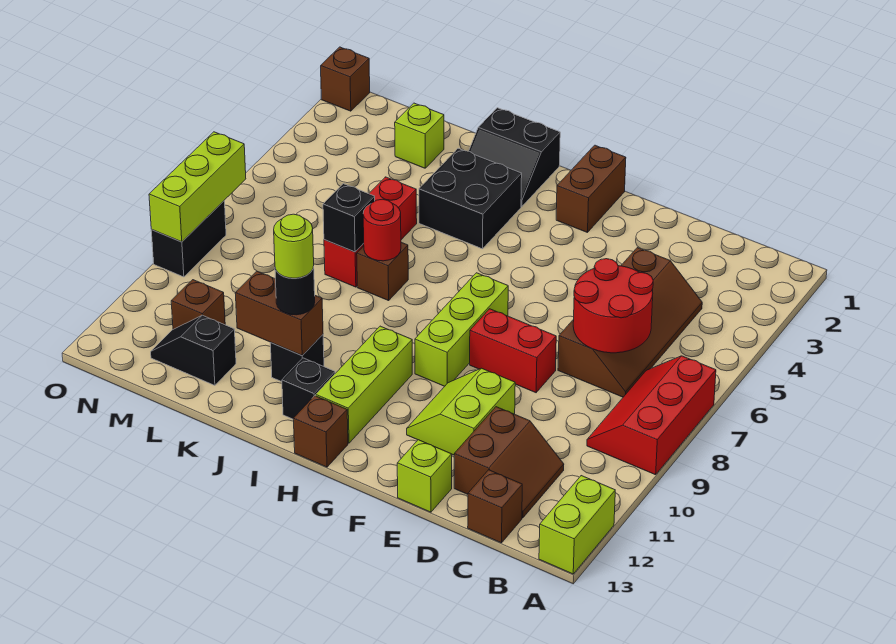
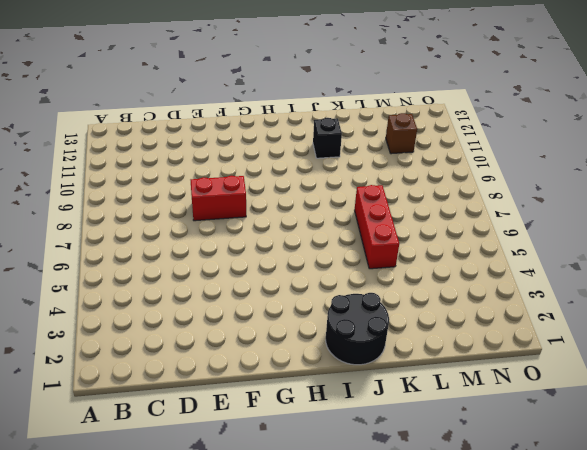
black 2x2 round brick [326,293,389,365] -> black 2x2 slope [469,108,560,207]
none -> red 2x3 slope [587,356,716,475]
none -> lime 1x2 brick [539,476,615,574]
none -> brown 2x4 slope [558,248,702,397]
none -> brown 2x2 slope [454,407,564,518]

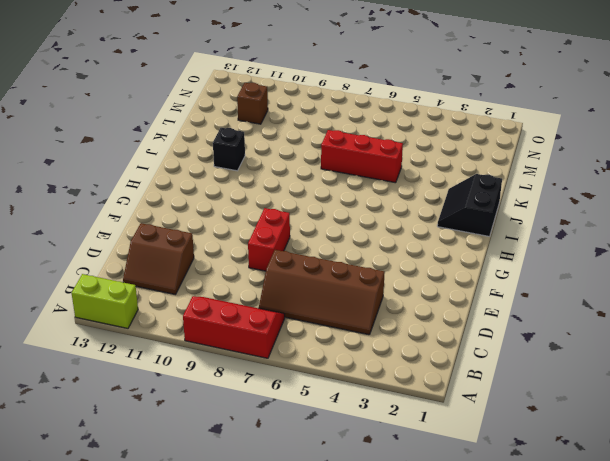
none -> brown 1x1 brick [468,470,522,543]
none -> lime 2x2 slope [407,368,515,455]
none -> lime 1x1 brick [397,440,452,512]
none -> brown 1x2 brick [556,145,626,233]

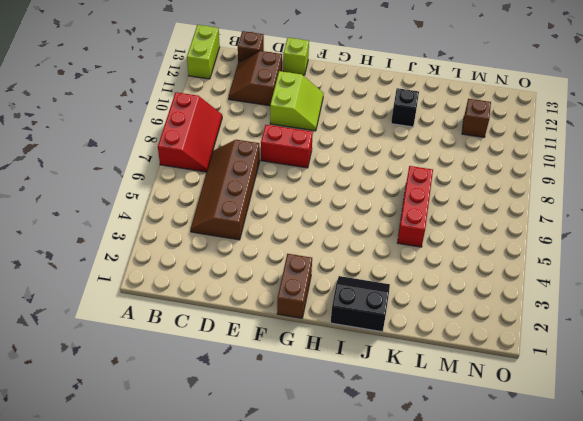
none -> lime 1x3 brick [415,273,508,386]
none -> lime 1x3 brick [316,326,412,443]
none -> brown 1x1 brick [293,396,348,467]
none -> black 2x2 brick [419,148,522,249]

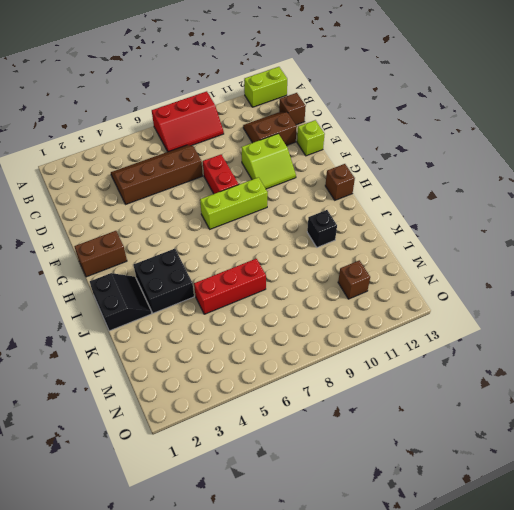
none -> lime 1x3 brick [316,326,412,443]
none -> black 1x1 brick [282,358,335,419]
none -> brown 1x1 brick [357,242,408,301]
none -> lime 1x1 brick [395,103,444,168]

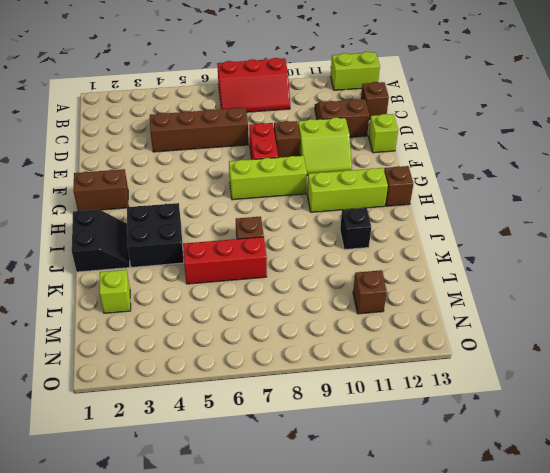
brown 1x1 brick [274,121,300,158] -> brown 1x1 brick moved to [321,47,370,111]
none -> black 1x1 brick [282,358,335,419]
none -> black 1x2 slope [151,315,236,385]
none -> black 1x2 brick [151,201,226,277]
none -> red 2x2 round brick [573,259,653,353]

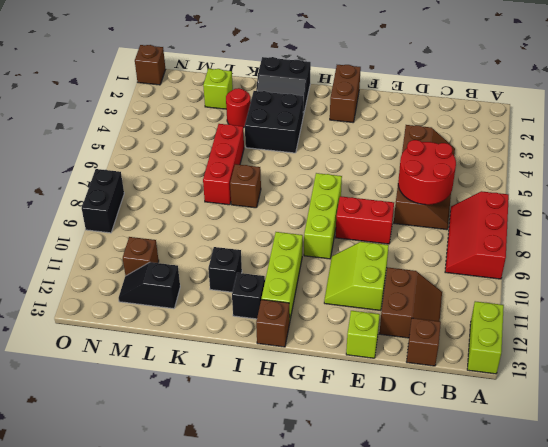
red 1x1 round brick [226,88,251,128] -> red 1x1 round brick moved to [363,199,401,261]
none -> brown 1x2 brick [235,271,323,355]
none -> black 1x1 brick [323,184,375,252]
none -> lime 1x3 brick [149,132,246,242]
none -> black 1x1 round brick [275,267,315,315]

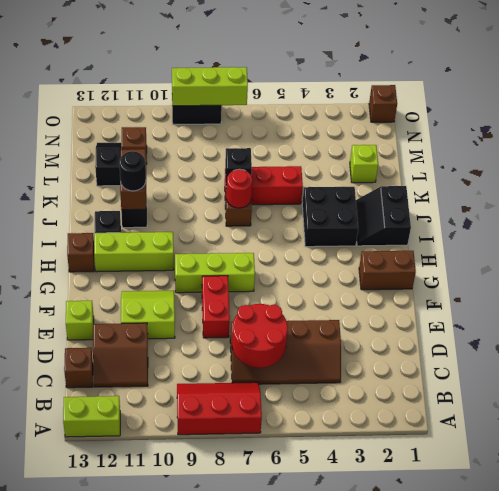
none -> lime 1x1 round brick [274,214,314,278]

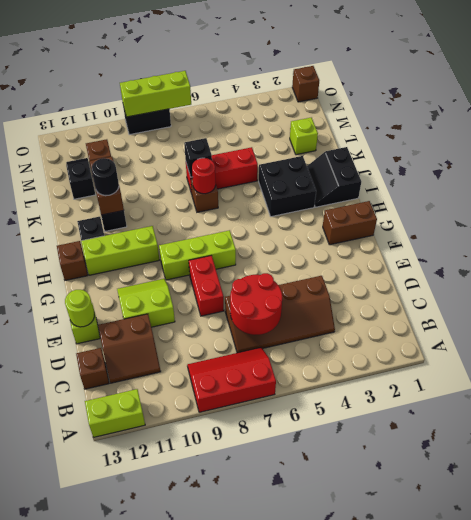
lime 1x1 round brick [65,290,94,327] -> lime 1x1 round brick moved to [274,214,314,278]

